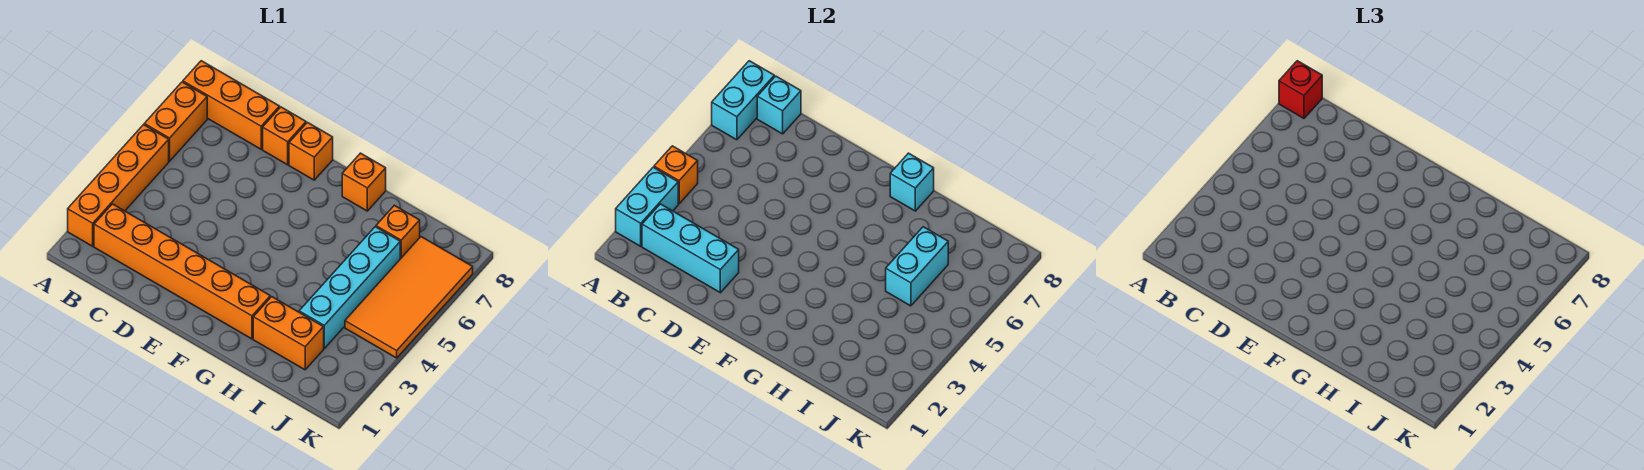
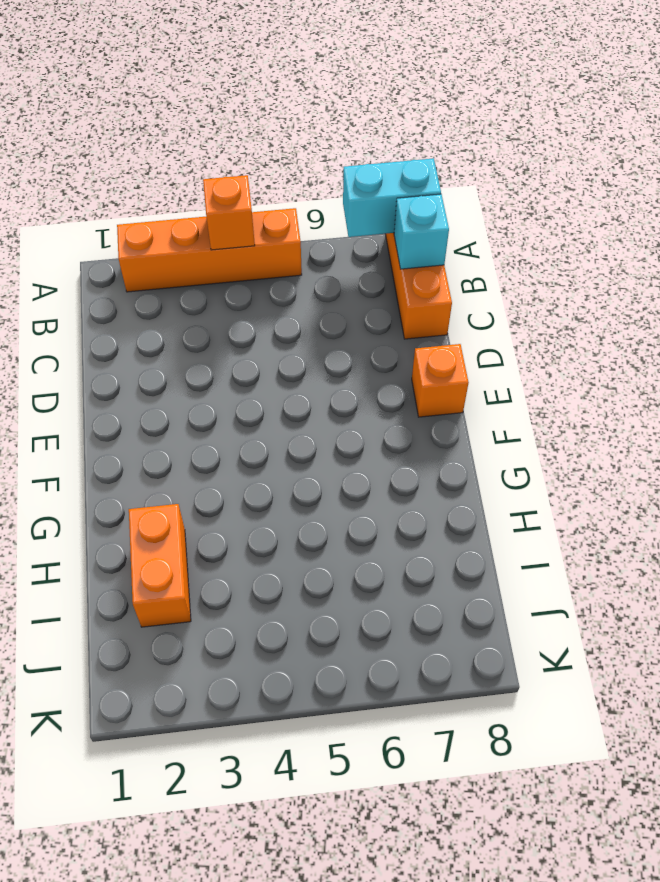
none -> orange 1x2 brick [144,82,207,161]
none -> orange 1x6 brick [94,204,270,339]
none -> orange 1x1 brick [263,107,306,165]

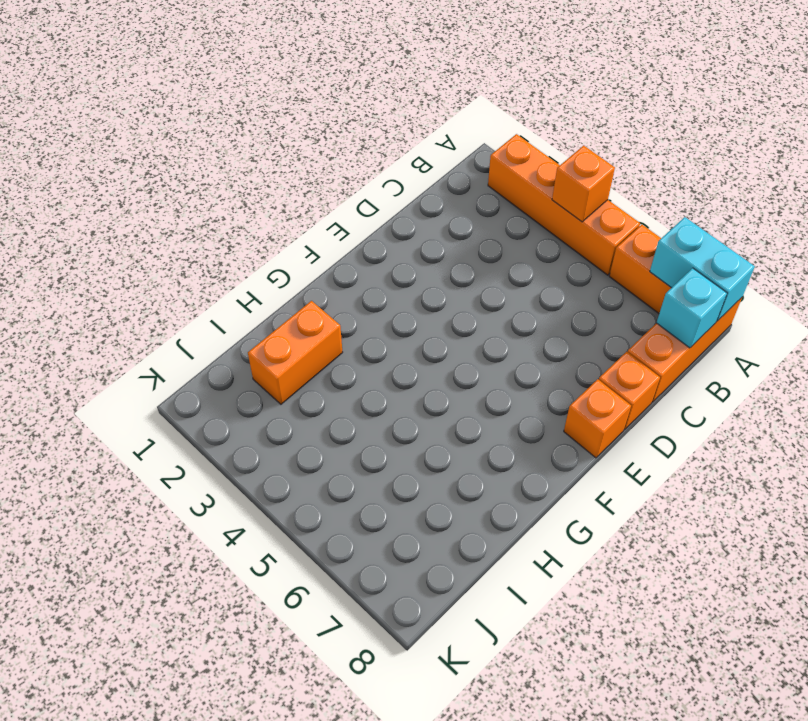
none -> orange 1x6 brick [94,204,270,339]
none -> orange 1x1 brick [342,153,386,211]
none -> cyan 1x4 brick [299,227,400,348]

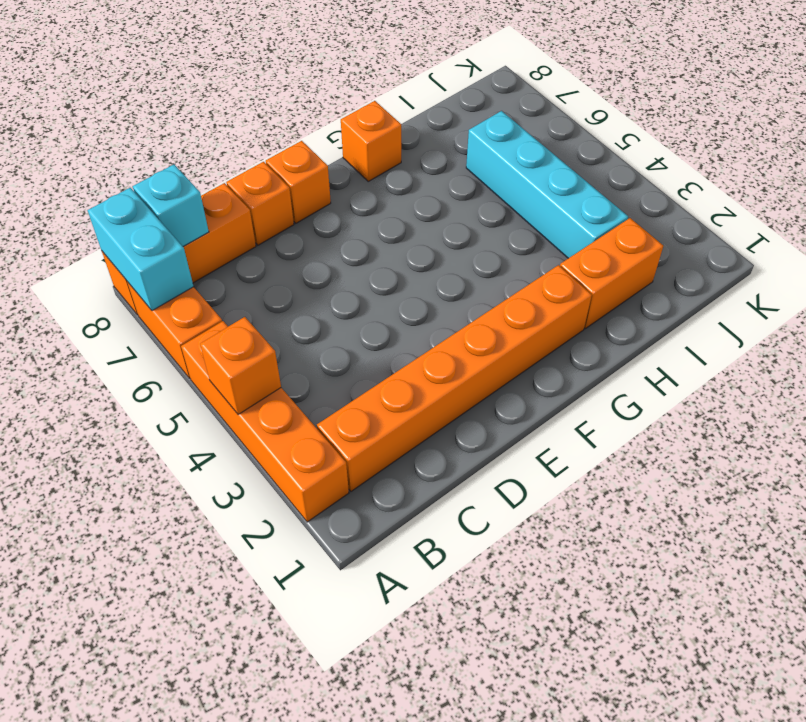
none -> orange 1x1 brick [376,205,420,259]
none -> orange 2x4 tile [345,237,473,358]
none -> cyan 1x2 brick [616,167,678,246]

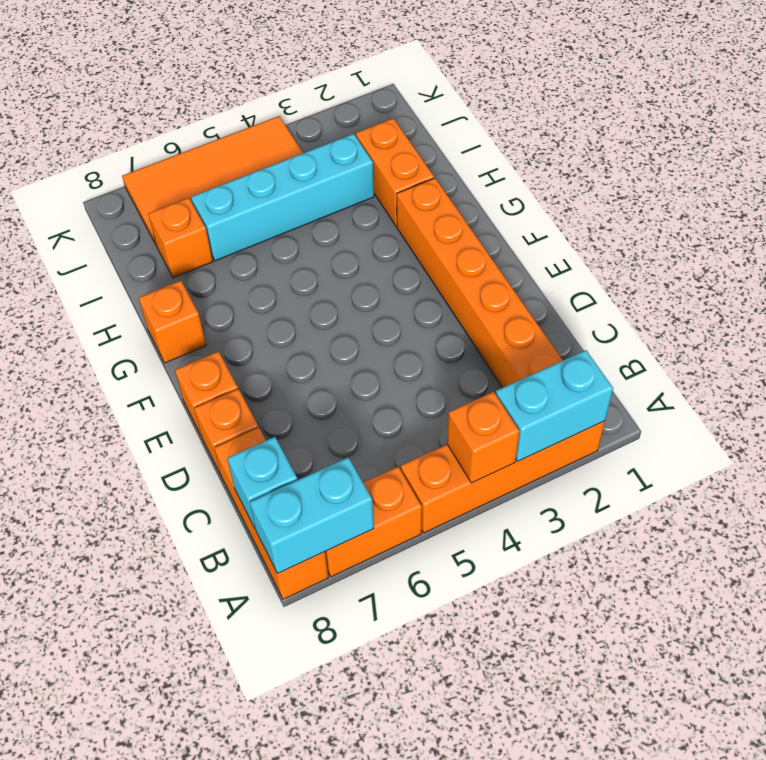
none -> cyan 1x3 brick [642,204,739,293]
none -> cyan 1x1 brick [890,153,934,211]
none -> cyan 1x2 brick [886,227,948,306]

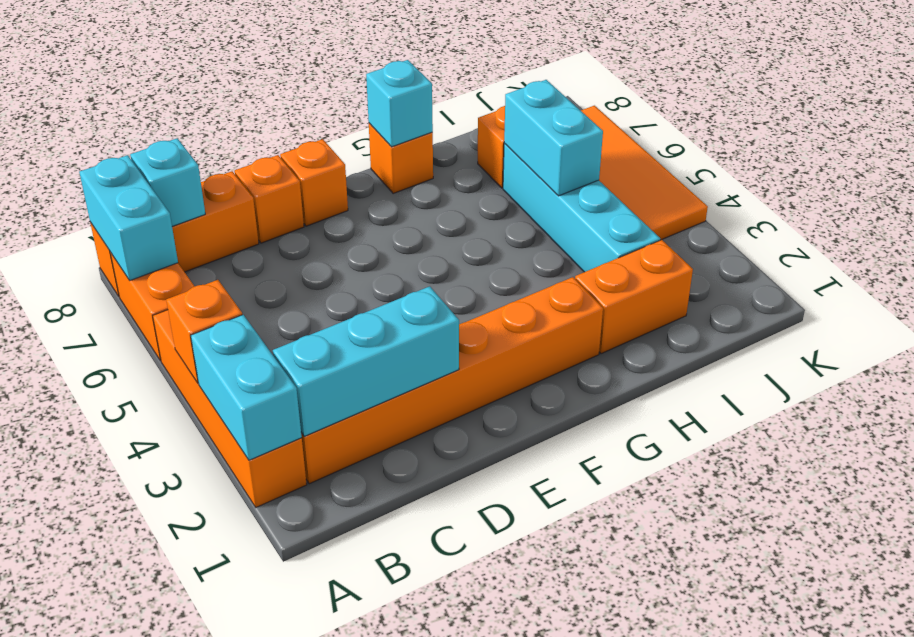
none -> red 1x1 brick [1279,61,1322,118]

